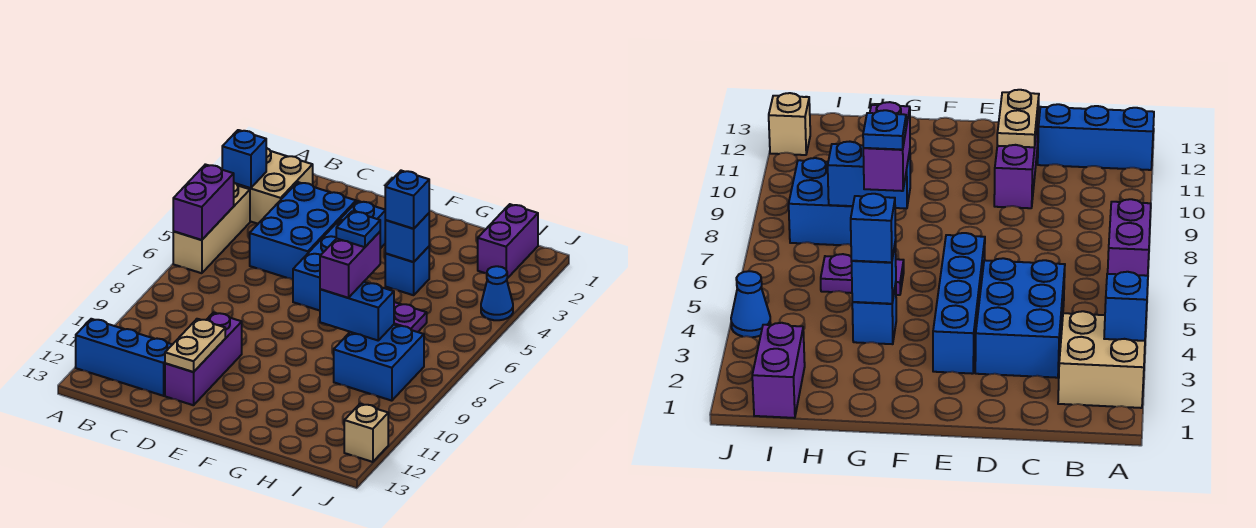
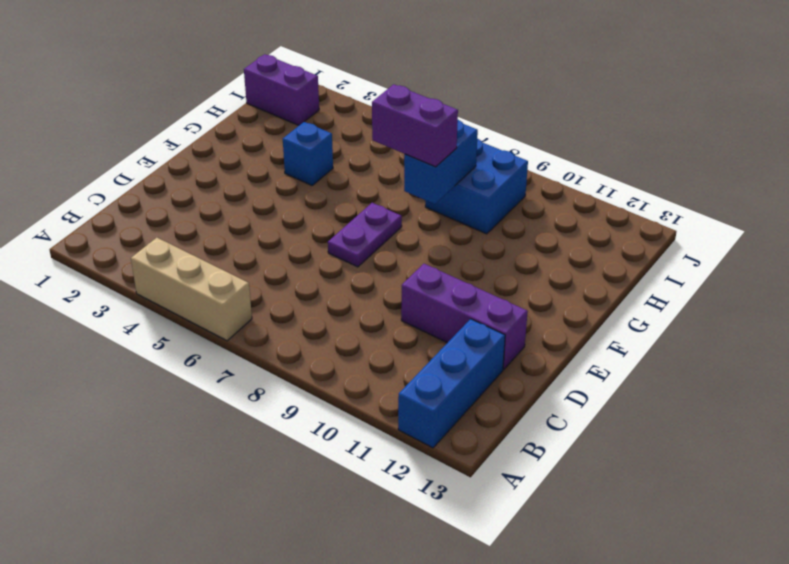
purple 1x2 plate [328,203,402,267] -> purple 1x2 plate moved to [394,302,427,332]
none -> tan 2x2 brick [237,148,313,224]
none -> blue 2x3 brick [250,182,356,280]
none -> blue 1x4 brick [293,201,385,311]

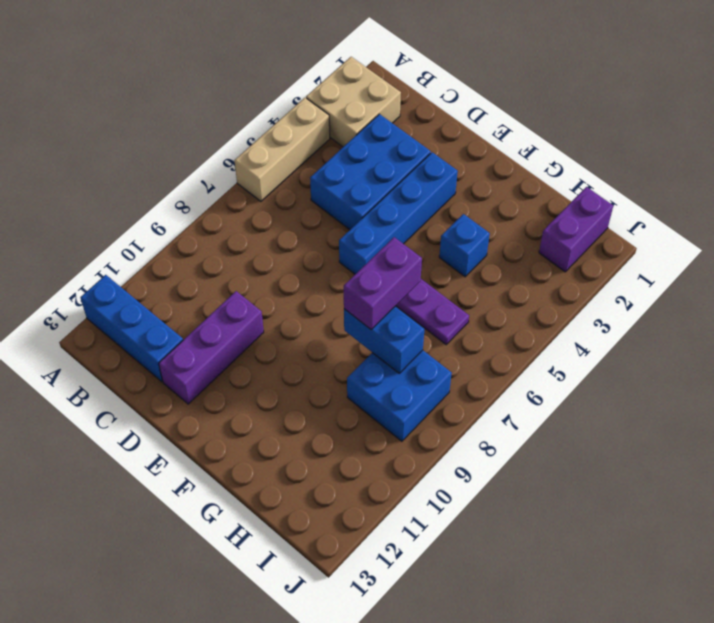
none -> blue 1x1 cone [481,266,513,320]
none -> tan 1x1 brick [344,404,388,462]
none -> blue 1x1 brick [222,130,266,188]

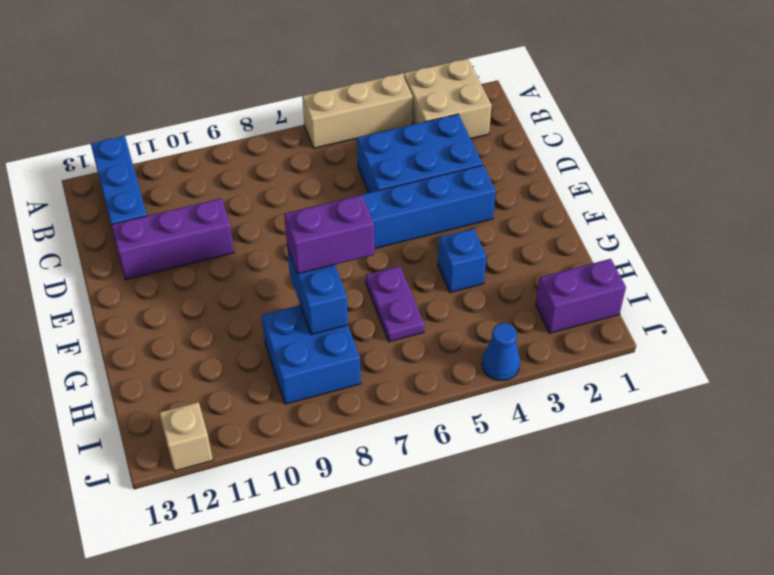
none -> blue 1x1 brick [222,130,266,188]
none -> purple 1x2 brick [173,164,234,240]
none -> tan 1x2 plate [165,319,225,372]

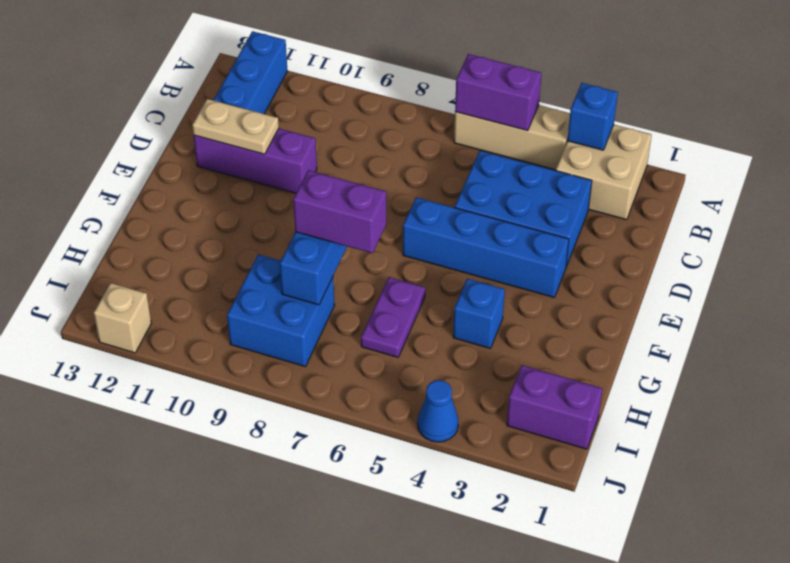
none -> blue 1x1 brick [385,213,429,262]
none -> blue 1x1 brick [385,171,429,229]
none -> blue 1x1 plate [336,211,380,247]

